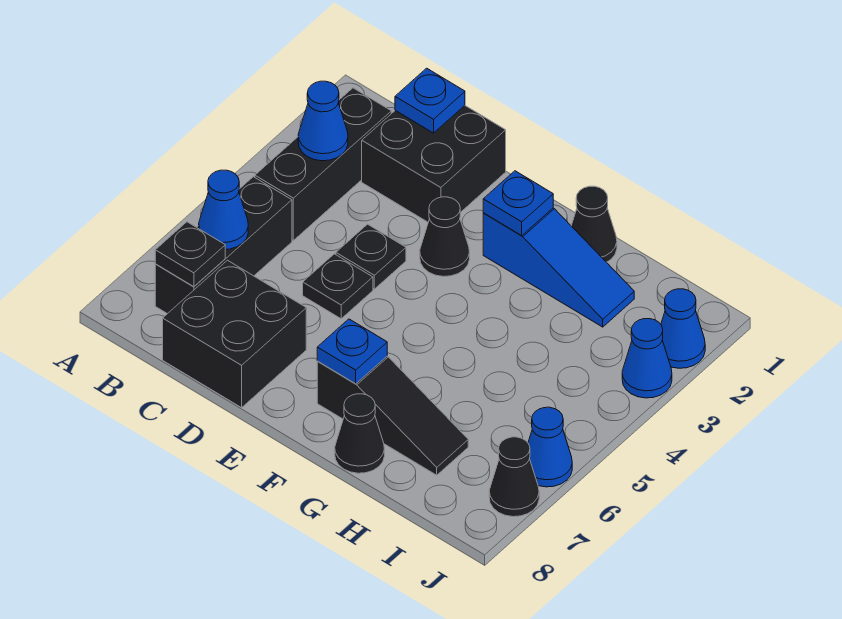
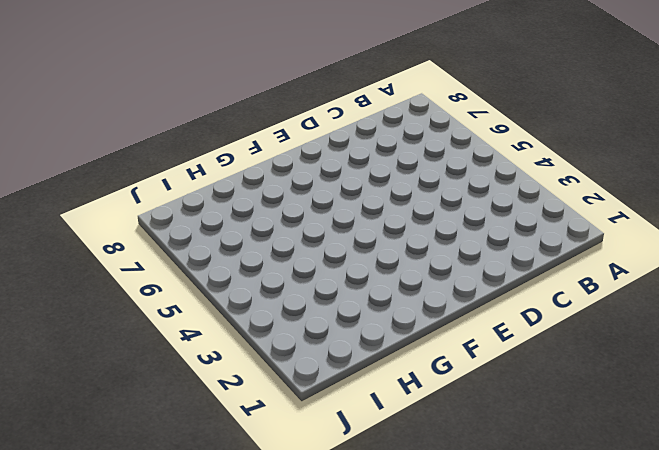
none -> black 1x3 brick [255,88,391,240]
none -> black 1x3 brick [155,177,292,314]
none -> black 2x2 brick [362,106,506,222]

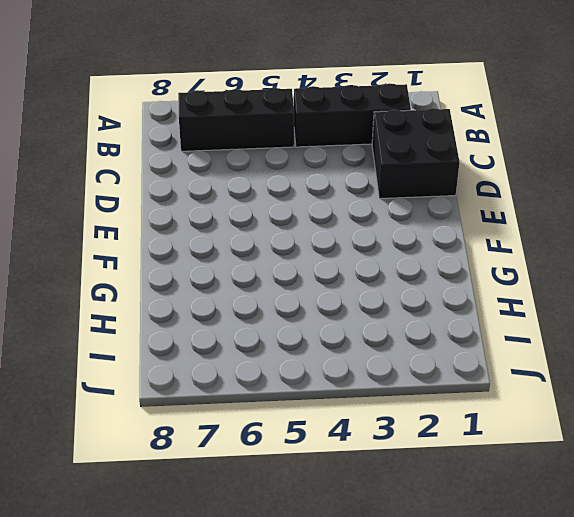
none -> black 2x2 brick [163,260,306,408]
none -> black 1x1 plate [336,224,406,289]
none -> black 1x1 plate [303,254,373,319]

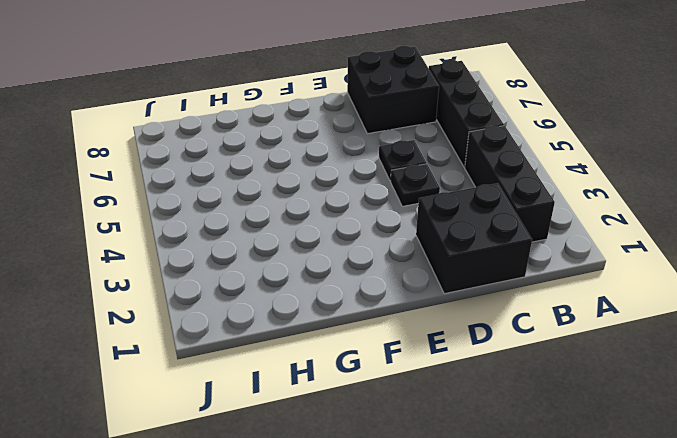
none -> black 1x1 cone [420,197,470,277]
none -> blue 1x3 slope [483,208,634,327]
none -> black 1x3 slope [317,356,468,475]

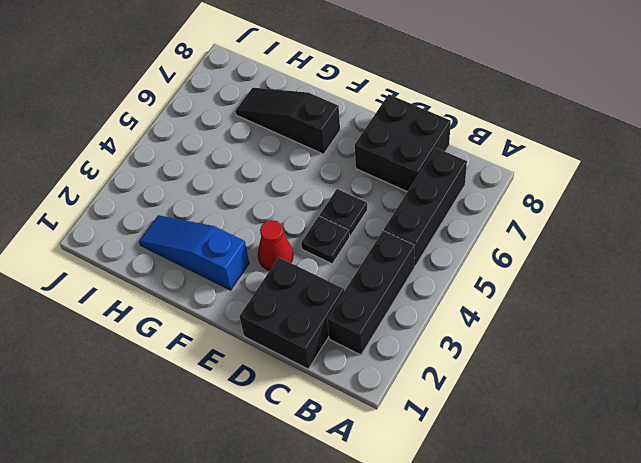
red 1x1 cone [258,220,293,271] -> black 1x1 cone [420,197,470,277]
none -> black 1x1 cone [571,186,617,262]
none -> black 1x1 cone [335,394,385,473]
none -> blue 1x1 cone [661,289,705,368]

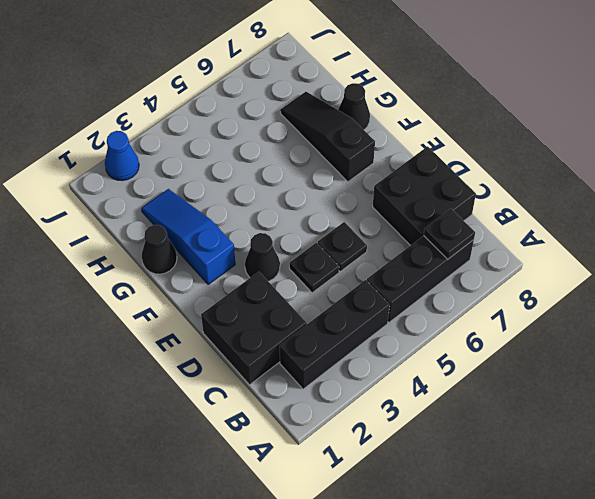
none -> blue 1x1 cone [622,319,672,398]
none -> blue 1x1 cone [528,407,572,487]
none -> black 1x1 cone [489,437,539,517]

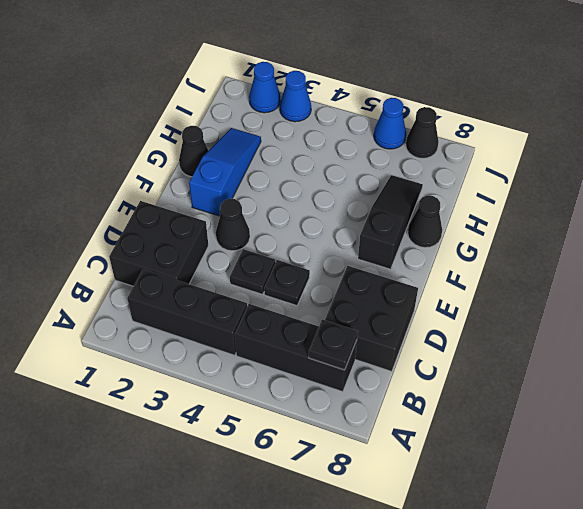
none -> blue 1x1 cone [298,81,348,161]
none -> blue 1x1 cone [199,170,248,249]
none -> blue 1x1 plate [395,68,465,133]

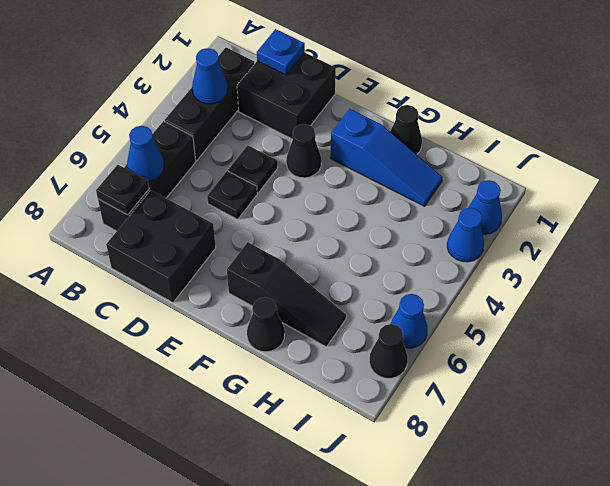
none -> blue 1x1 plate [483,171,553,236]
none -> blue 1x1 plate [317,319,387,384]

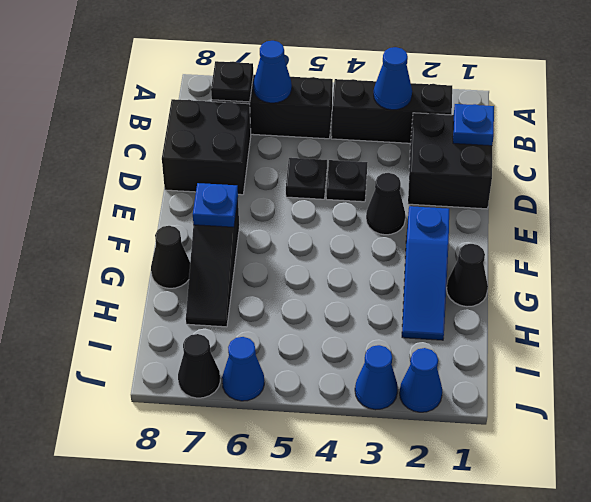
none -> blue 1x1 plate [483,171,553,236]

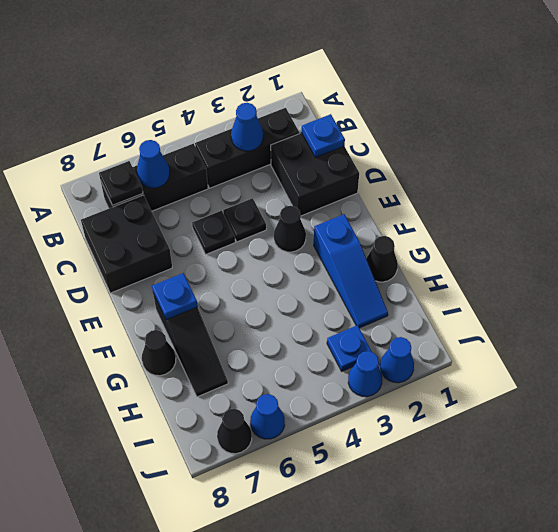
blue 1x1 plate [327,325,372,371] -> blue 1x1 plate moved to [483,171,553,236]

